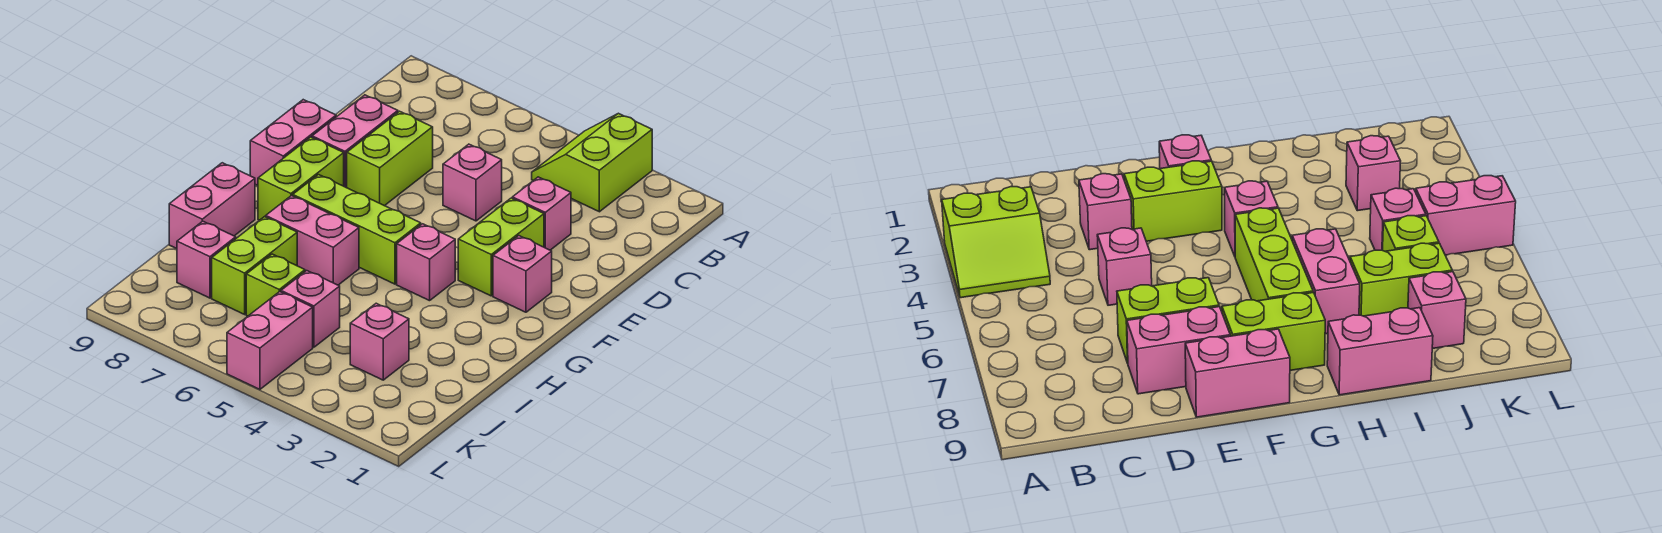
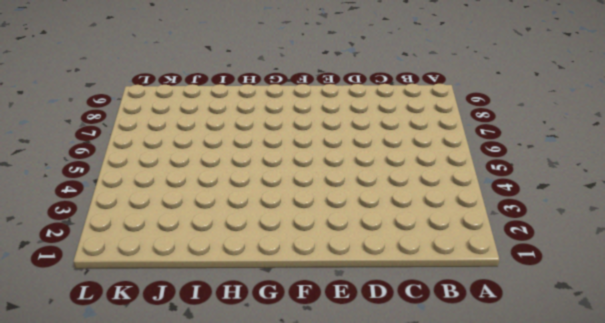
none -> lime 2x2 slope [532,113,652,212]
none -> pink 1x1 brick [512,177,571,250]
none -> pink 1x1 brick [443,144,502,221]

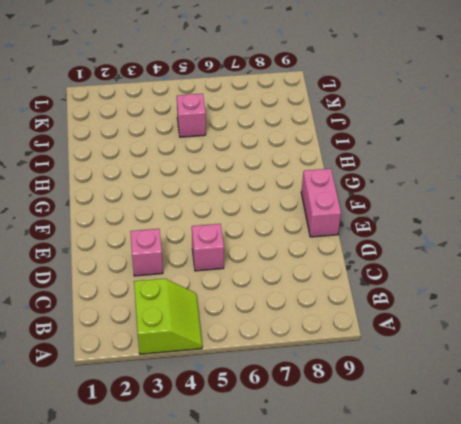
none -> lime 1x2 brick [347,111,433,206]
none -> pink 1x2 brick [312,95,398,188]
none -> lime 1x2 brick [458,198,544,296]

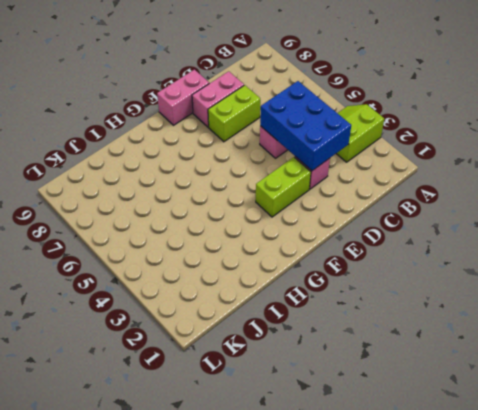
blue 2x3 brick [260,81,351,171] -> none
none -> pink 1x1 brick [493,236,552,312]
none -> lime 1x2 brick [258,137,344,220]
none -> pink 1x1 brick [397,224,455,301]

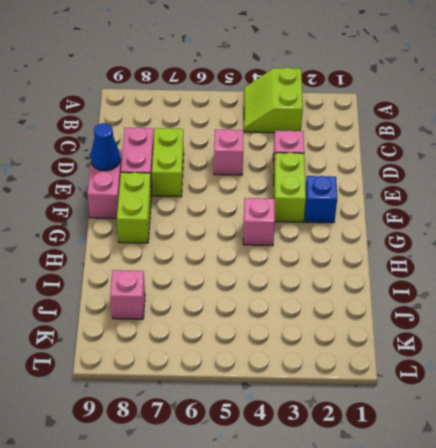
blue 1x1 cone [91,123,120,171] -> none
blue 1x1 brick [305,176,337,223] -> pink 1x1 brick [493,236,552,312]
none -> lime 1x3 brick [293,175,421,284]
none -> pink 1x2 brick [266,196,359,285]
none -> pink 1x2 brick [169,163,255,249]

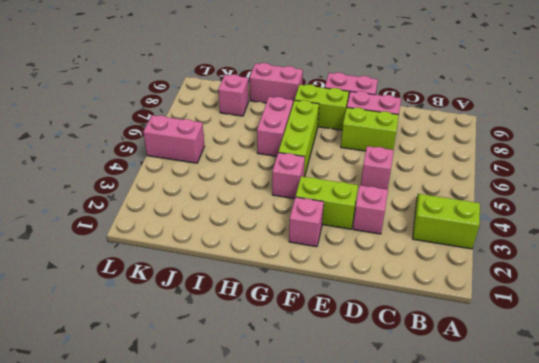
none -> lime 1x2 brick [212,217,297,314]
none -> pink 1x1 brick [350,303,409,380]
none -> pink 1x1 brick [281,271,340,347]

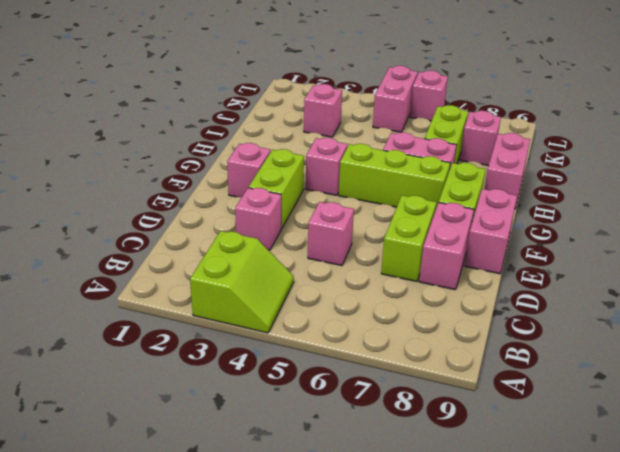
pink 1x1 brick [410,71,448,121] -> pink 1x1 brick moved to [281,271,340,347]
none -> lime 1x1 brick [246,254,305,316]

